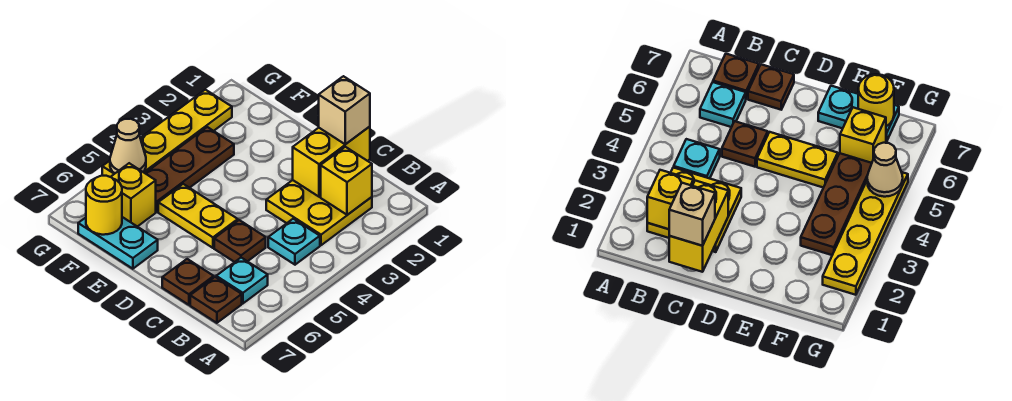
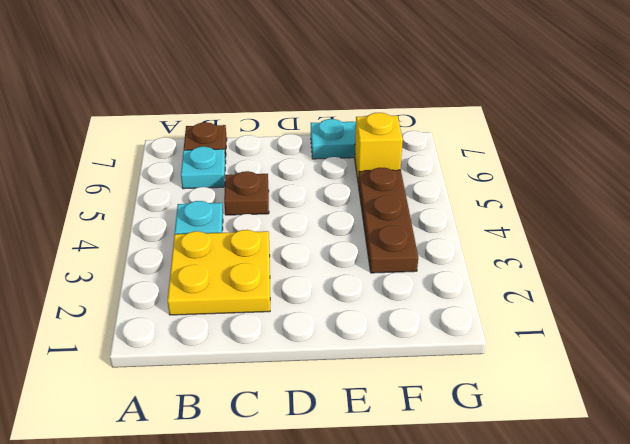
none -> brown 1x1 plate [162,259,214,305]
none -> yellow 1x2 plate [158,184,238,248]
none -> yellow 1x4 plate [102,90,232,177]

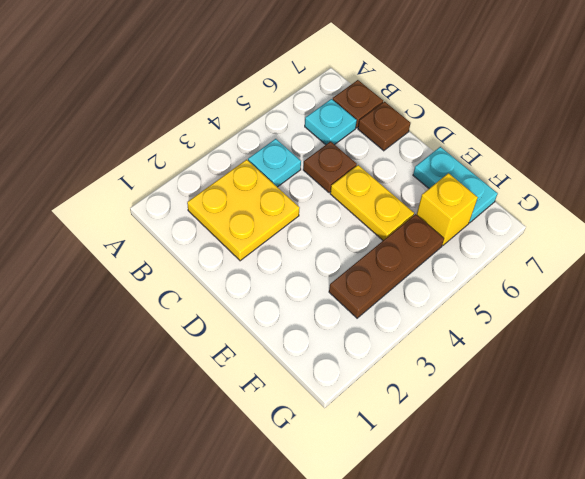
none -> yellow 1x4 plate [102,90,232,177]
none -> yellow 1x1 brick [321,147,372,215]
none -> yellow 1x2 brick [293,127,370,197]

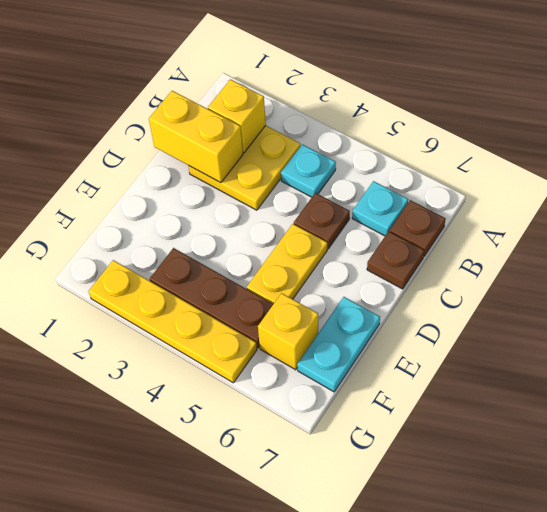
none -> yellow 1x1 round brick [86,176,122,235]
none -> tan 1x1 cone [110,119,146,173]
none -> tan 1x1 brick [319,76,370,144]

